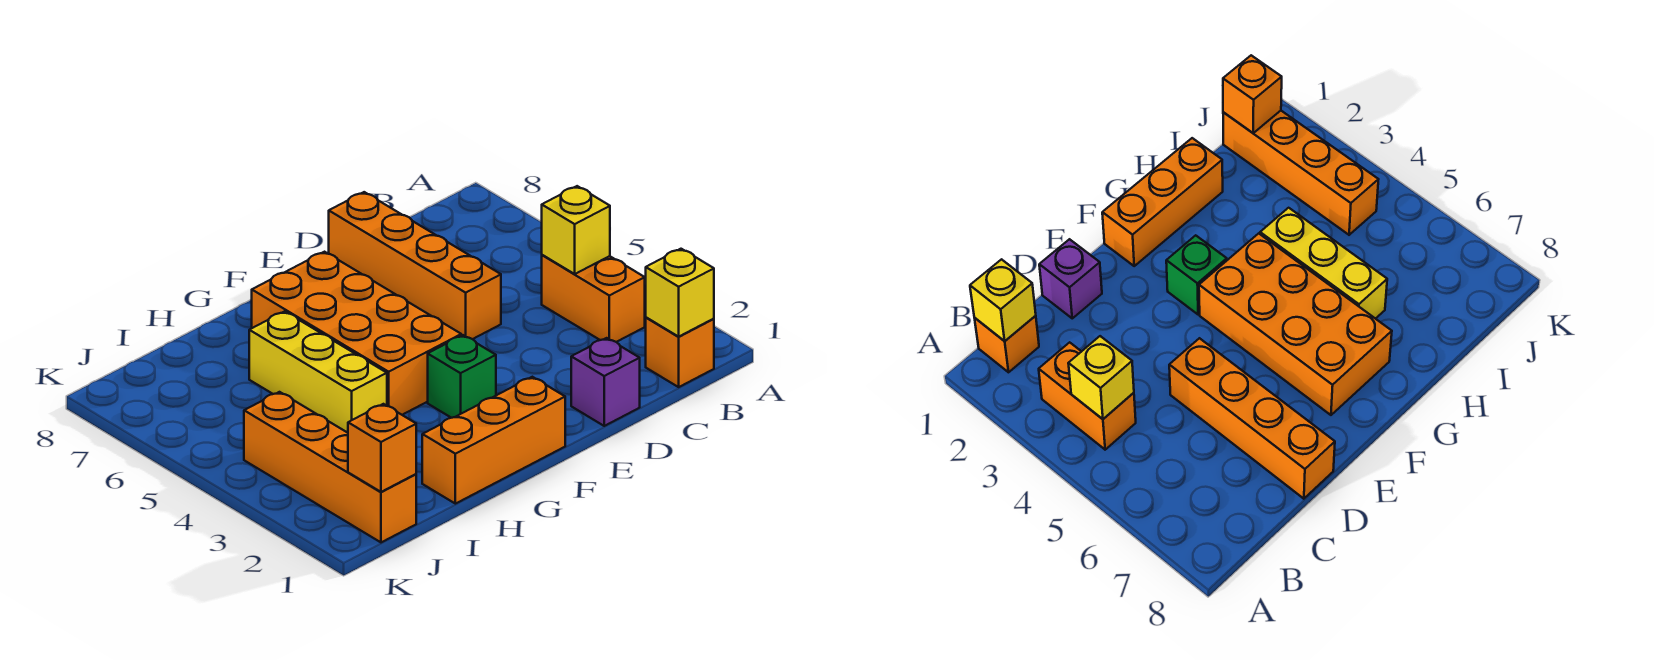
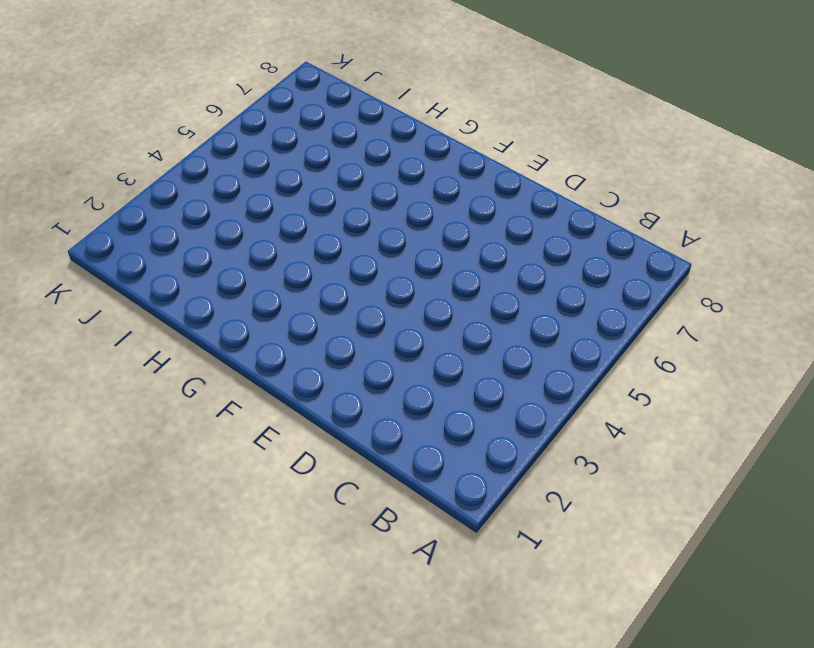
none -> orange 1x1 brick [646,317,714,387]
none -> orange 1x2 brick [542,255,645,342]
none -> purple 1x1 brick [571,338,640,426]

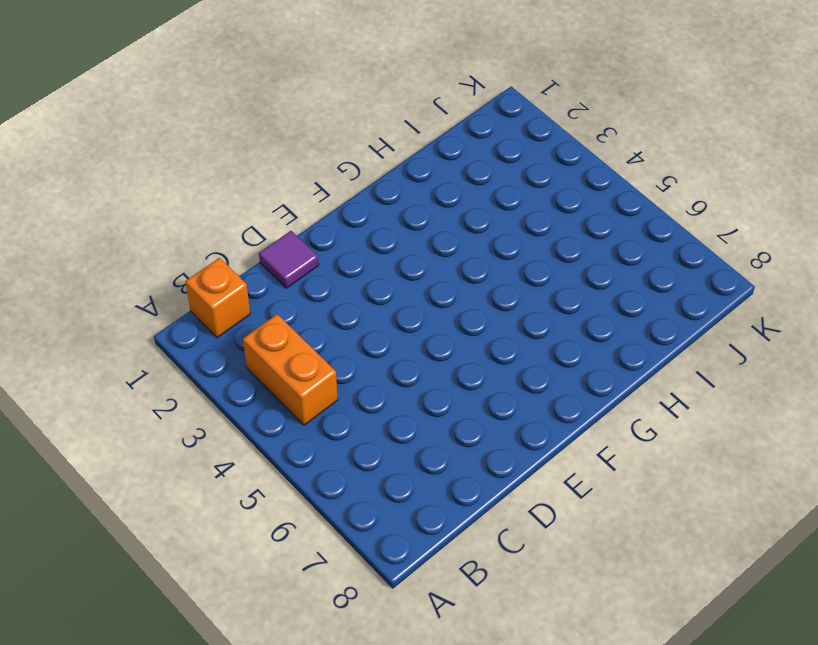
purple 1x1 tile [259,231,319,288] -> purple 1x1 brick [571,338,640,426]
none -> orange 1x4 brick [329,192,501,339]
none -> orange 1x3 brick [422,377,565,504]
none -> green 1x1 brick [428,335,496,418]

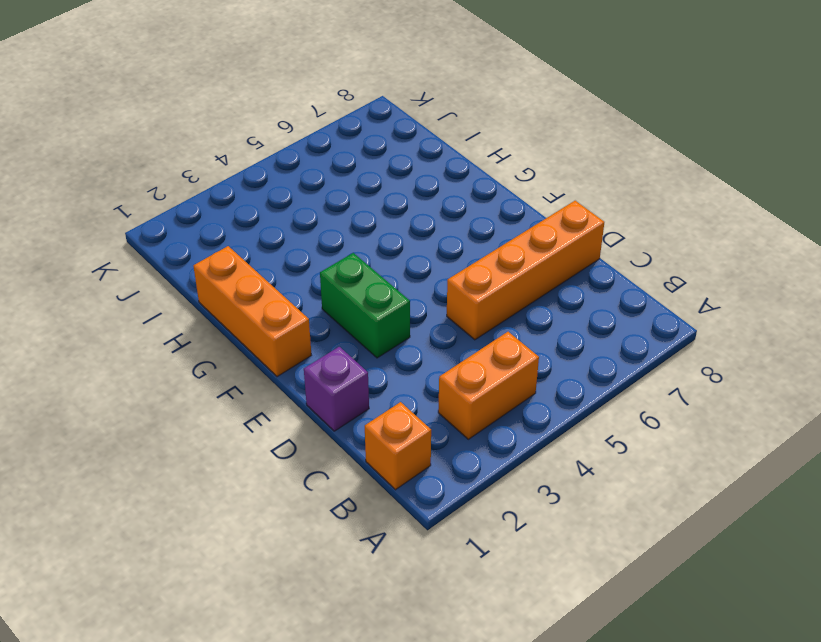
green 1x2 brick [320,253,410,358] -> green 1x1 brick [428,335,496,418]
none -> orange 2x4 brick [252,252,461,415]
none -> yellow 1x3 brick [249,311,387,433]
none -> orange 1x4 brick [244,392,416,542]

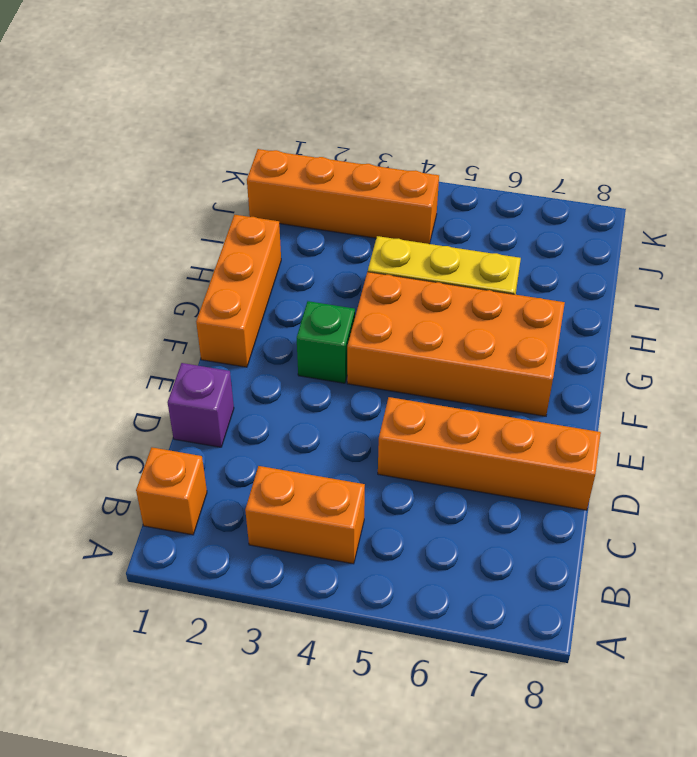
none -> yellow 1x1 brick [646,249,714,337]
none -> yellow 1x1 brick [542,186,610,274]
none -> orange 1x1 brick [348,404,416,492]

